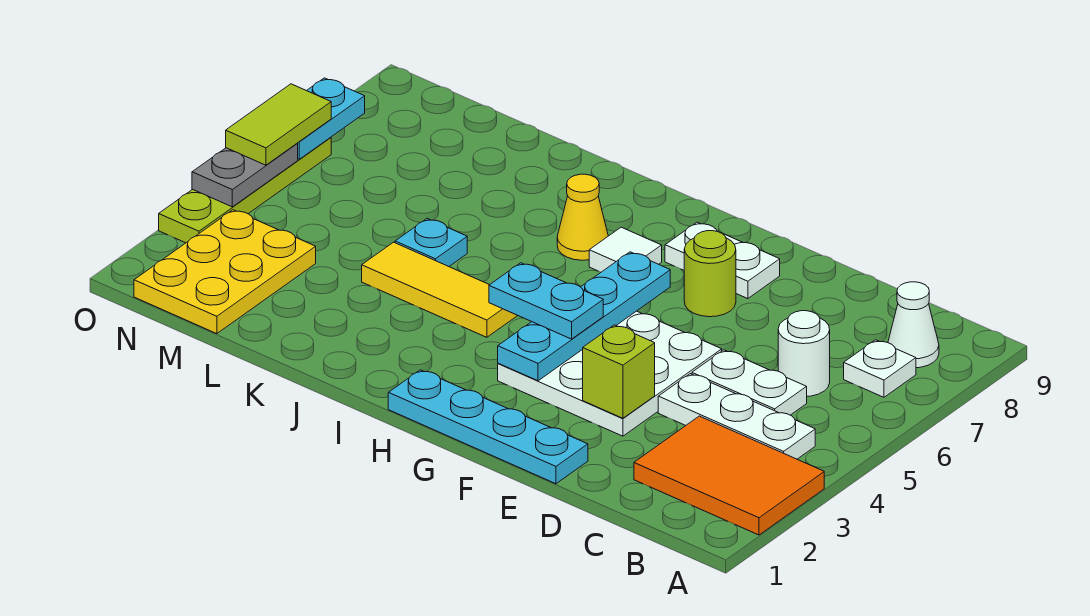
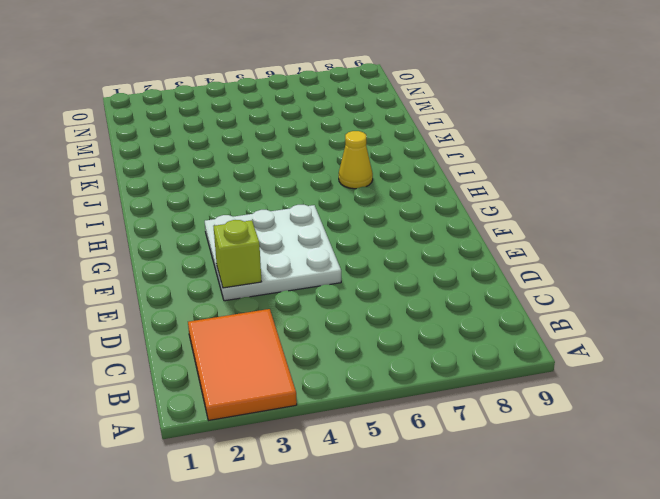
none -> white 1x3 plate [658,374,815,459]
none -> white 1x1 plate [844,340,916,397]
none -> white 1x1 cone [888,282,939,368]

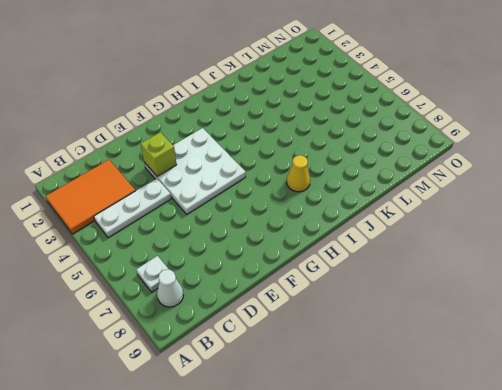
none -> white 1x2 plate [692,350,807,415]
none -> white 1x1 round brick [778,311,830,396]
none -> cyan 1x4 plate [388,370,588,484]

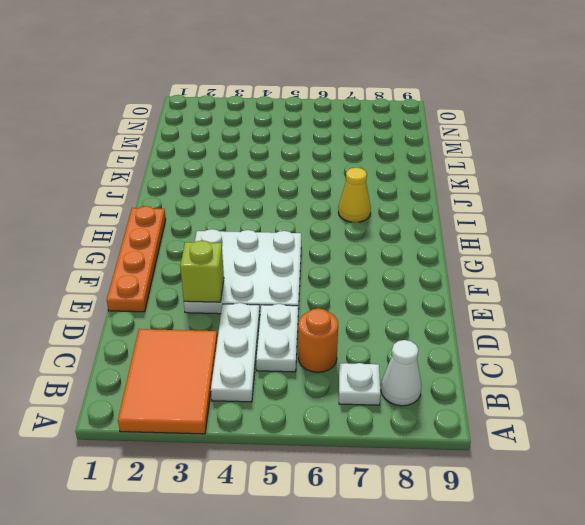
orange 1x1 round brick [298,308,338,372] -> white 1x1 round brick [778,311,830,396]
orange 1x4 plate [107,206,166,312] -> cyan 1x4 plate [388,370,588,484]
none -> lime 1x1 round brick [684,231,736,317]
none -> white 1x2 plate [665,222,780,299]
none -> white 1x1 tile [589,227,662,272]

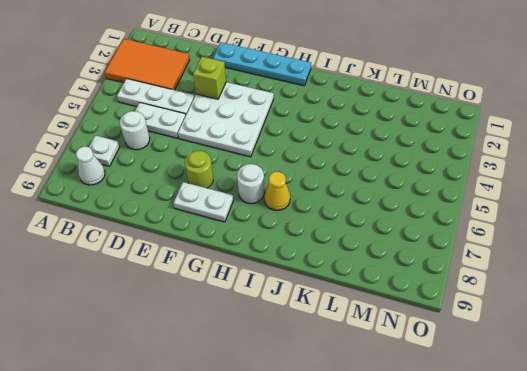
white 1x1 round brick [237,164,264,204] -> white 1x1 tile [589,227,662,272]
none -> yellow 1x3 tile [362,242,518,337]
none -> cyan 1x1 plate [395,219,467,266]
none -> yellow 2x3 plate [134,210,316,334]

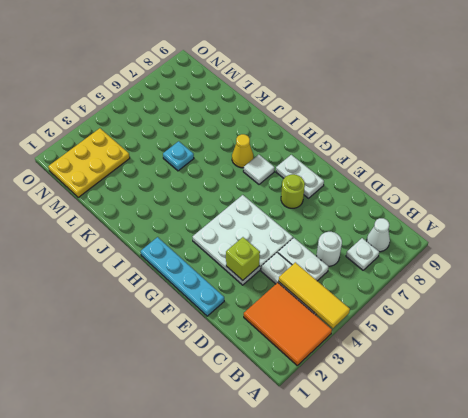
yellow 1x3 tile [279,262,350,328] -> yellow 1x3 tile moved to [362,242,518,337]
none -> lime 1x4 plate [159,137,331,243]
none -> cyan 1x4 plate [498,252,670,381]
none -> grey 1x2 plate [192,144,298,207]

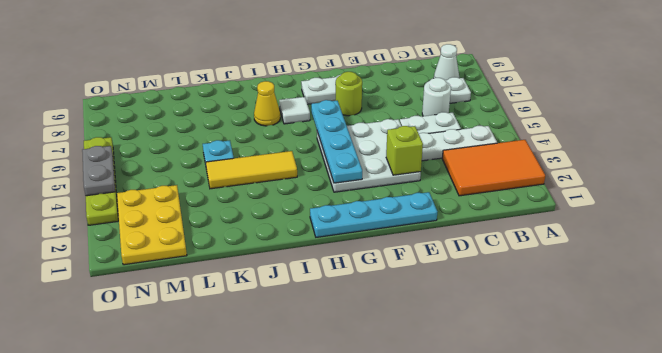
none -> cyan 1x2 plate [297,78,365,159]
none -> cyan 1x2 plate [489,263,603,339]
none -> lime 1x2 tile [226,84,331,165]

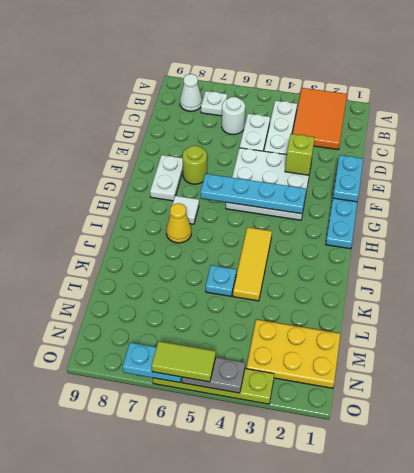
cyan 1x2 plate [333,155,363,202] -> cyan 1x2 plate moved to [489,263,603,339]

